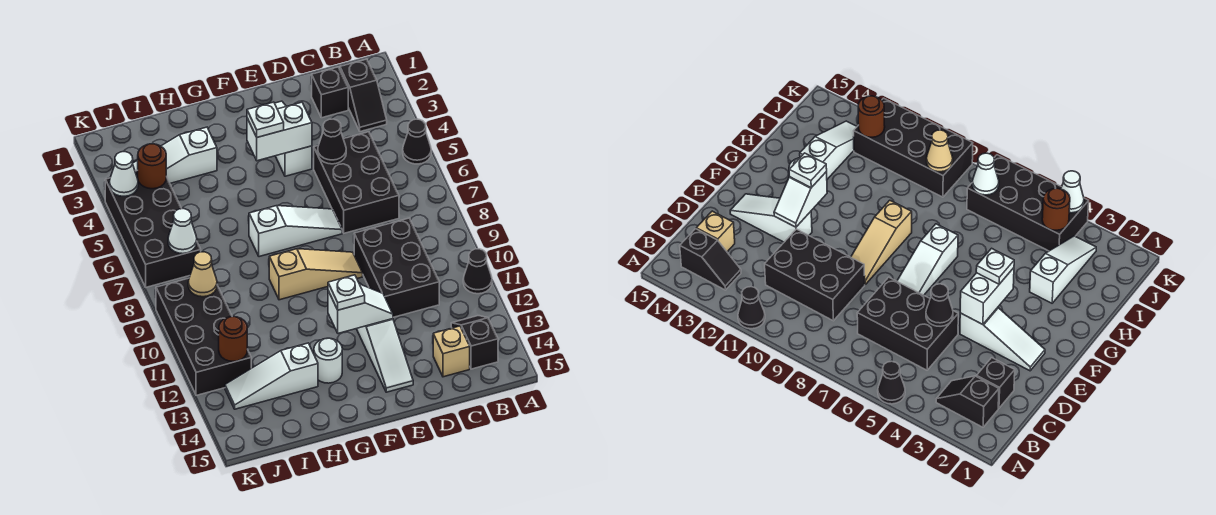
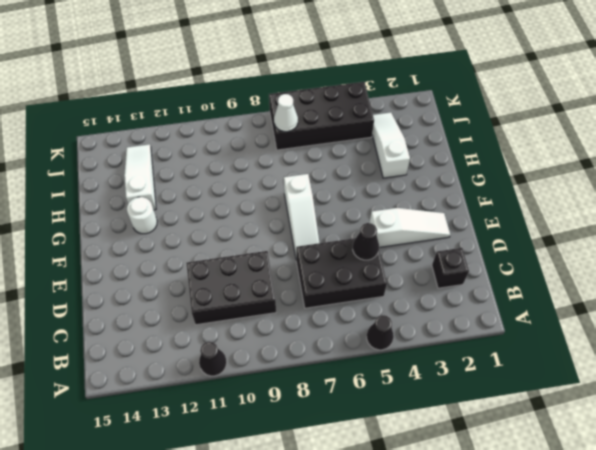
none -> black 1x2 slope [340,59,387,132]
none -> black 1x2 slope [451,316,498,369]
none -> tan 1x1 brick [433,326,470,377]

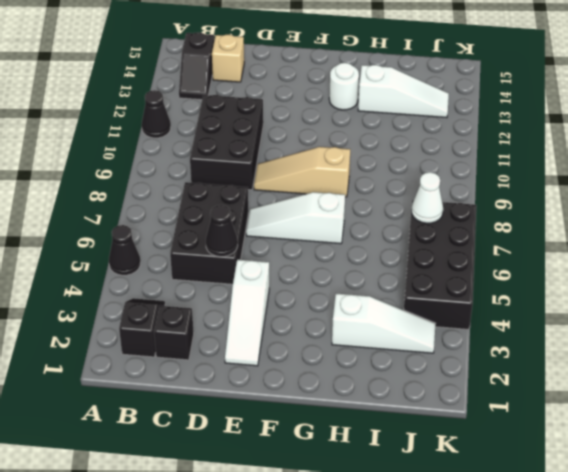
none -> white 1x3 slope [357,319,413,392]
none -> black 2x4 brick [156,278,251,395]
none -> white 1x2 brick [247,102,312,161]

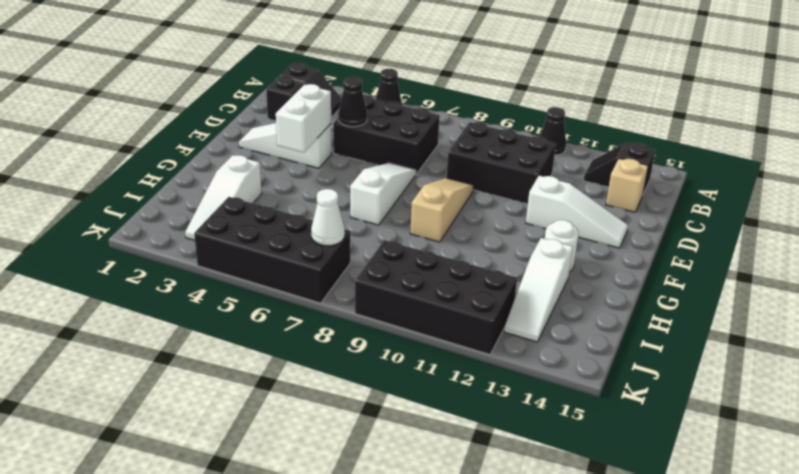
none -> white 1x2 slope [328,284,393,333]
none -> brown 1x1 round brick [138,144,166,189]
none -> tan 1x1 cone [188,252,217,297]

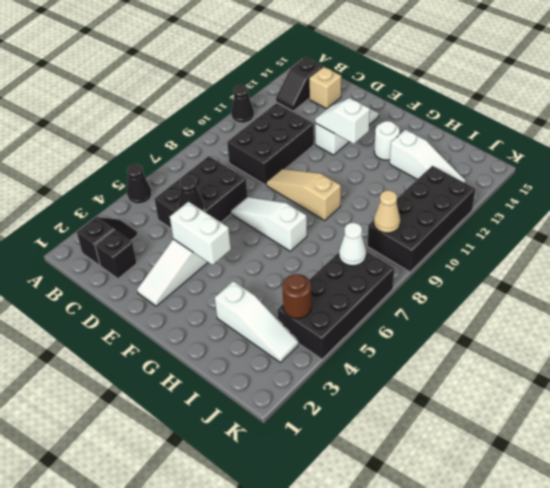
none -> brown 1x1 round brick [219,317,247,361]
none -> white 1x1 cone [109,152,138,196]
none -> white 1x1 plate [247,102,284,137]

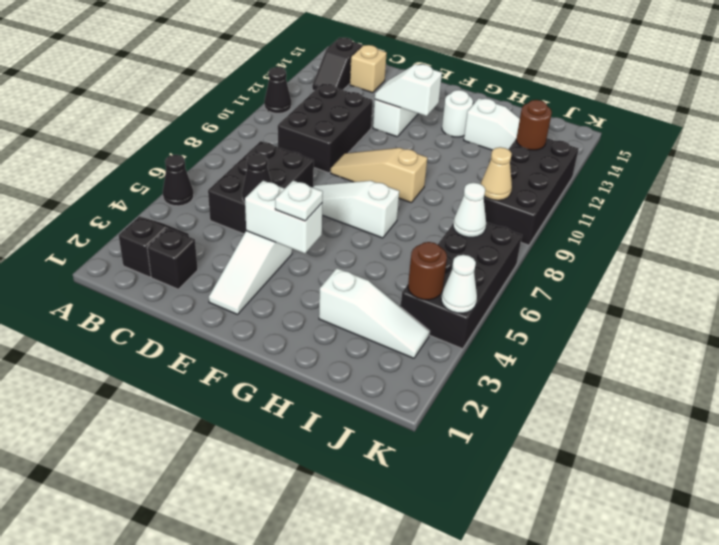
none -> white 1x1 plate [328,275,365,310]

